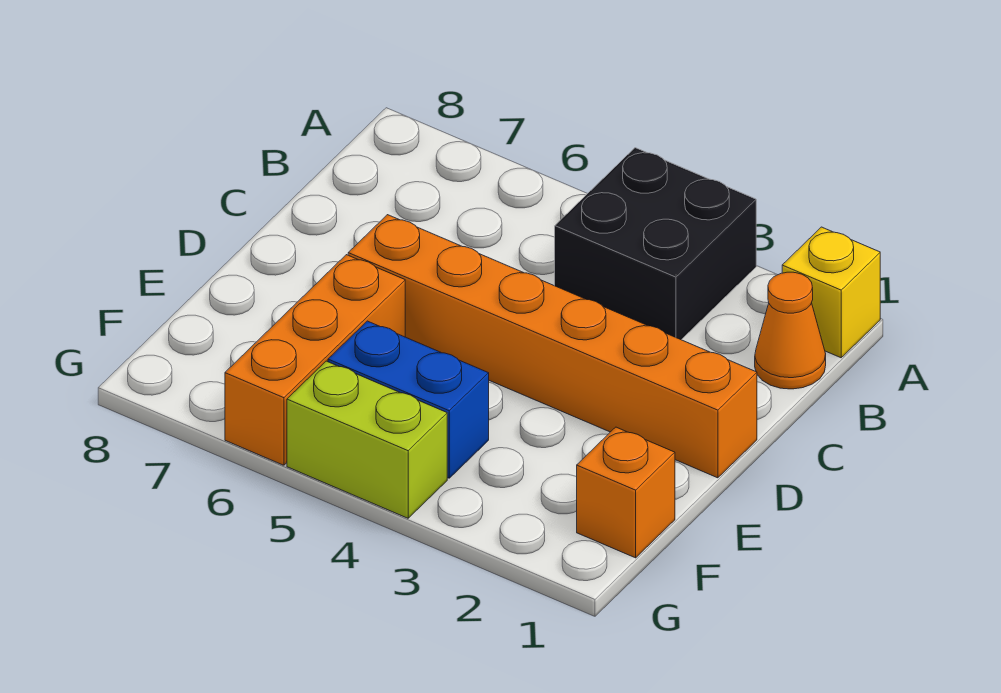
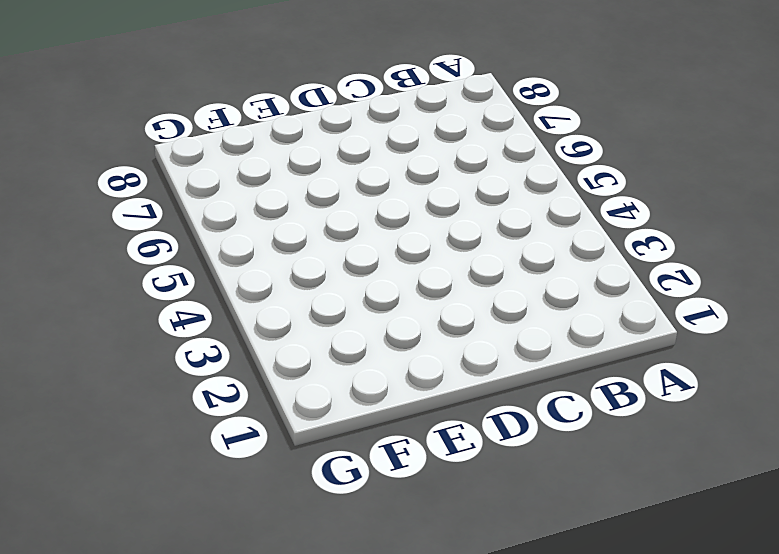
none -> yellow 1x1 brick [782,227,880,358]
none -> black 2x2 brick [555,148,756,340]

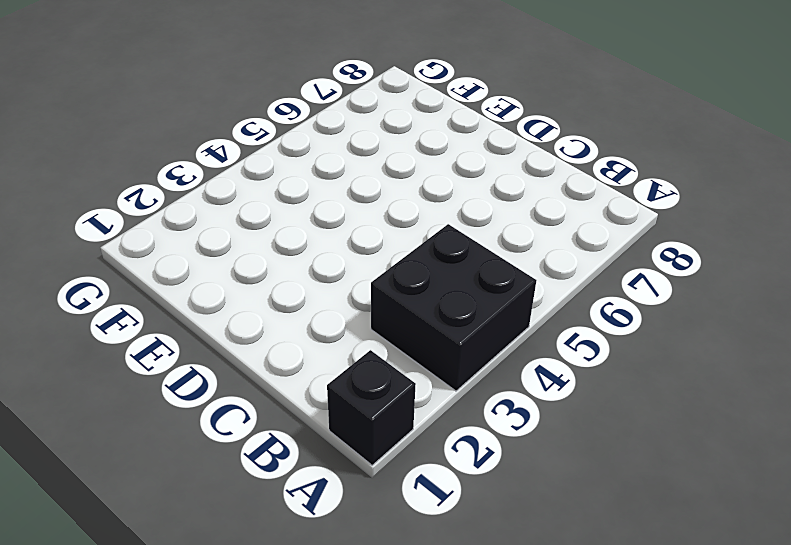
black 1x1 brick [327,350,416,465] -> yellow 1x1 brick [782,227,880,358]
none -> orange 1x1 cone [755,272,826,389]
none -> orange 1x6 brick [348,215,757,478]

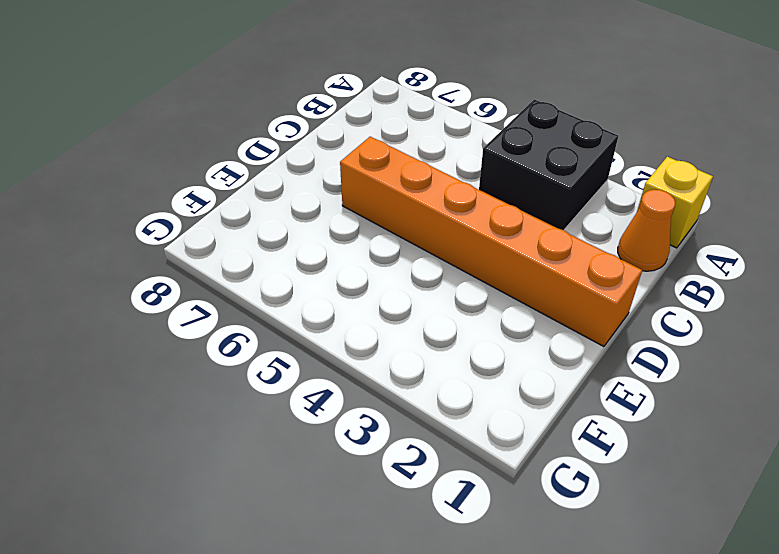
none -> orange 1x3 brick [225,255,405,465]
none -> orange 1x1 brick [577,427,675,558]

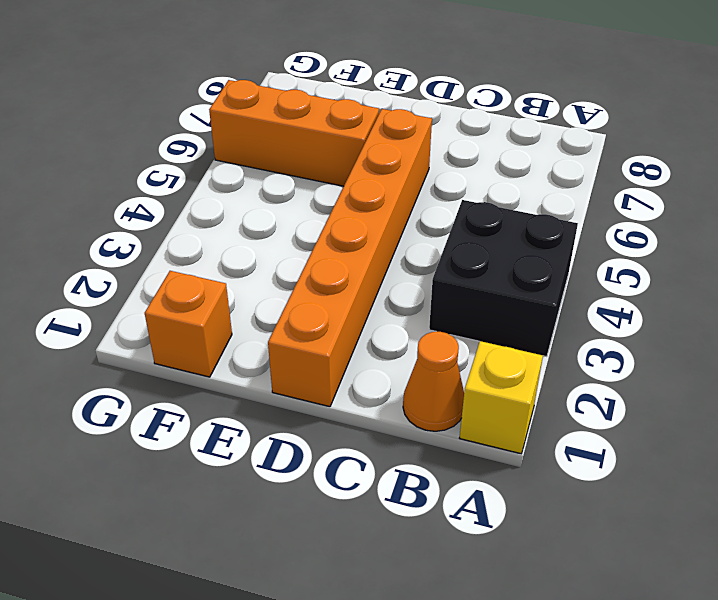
none -> blue 1x2 brick [328,321,489,478]
none -> lime 1x2 brick [287,361,447,518]

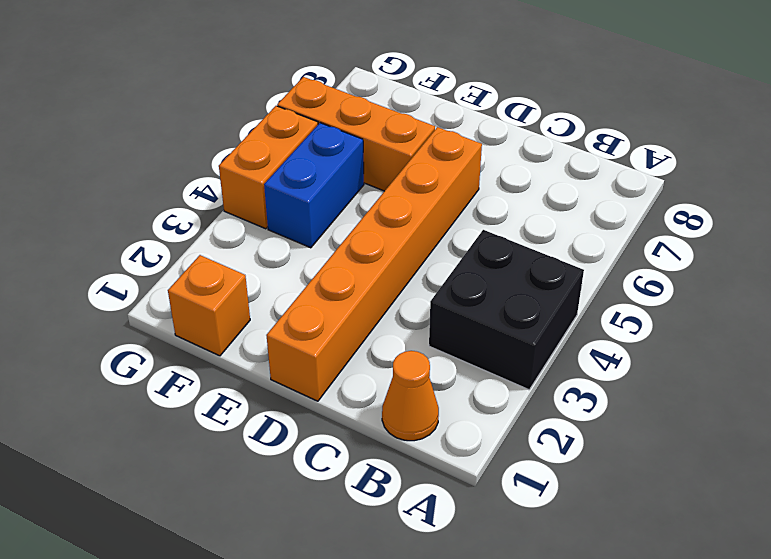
orange 1x2 brick [219,106,318,229] -> lime 1x2 brick [287,361,447,518]
none -> yellow 1x1 brick [782,227,880,358]

